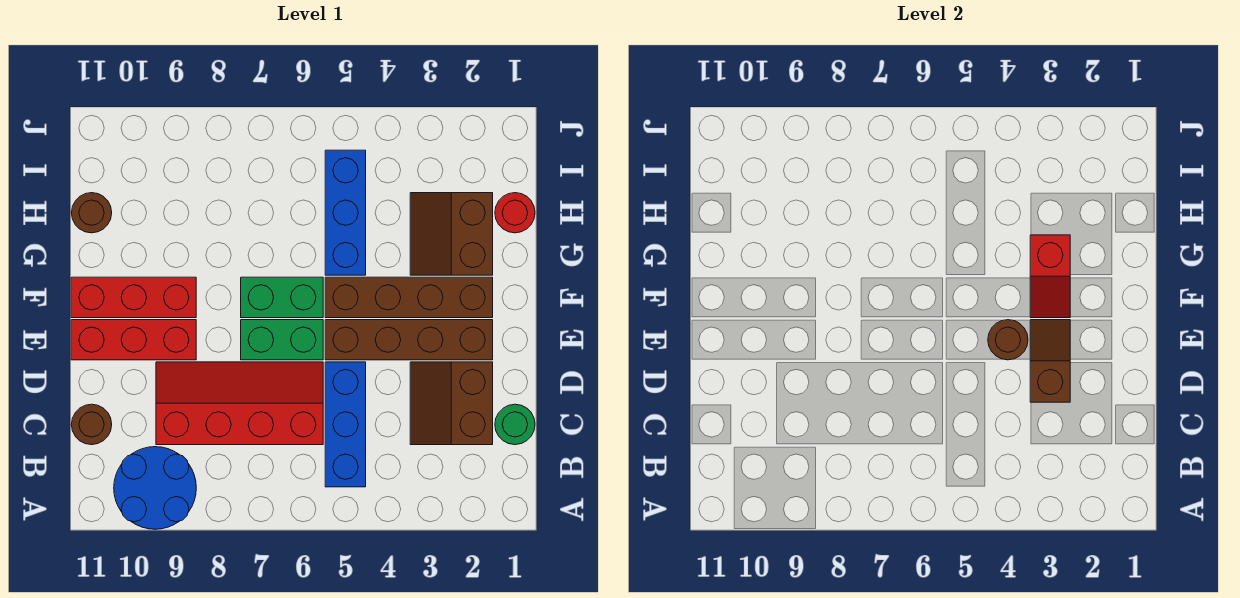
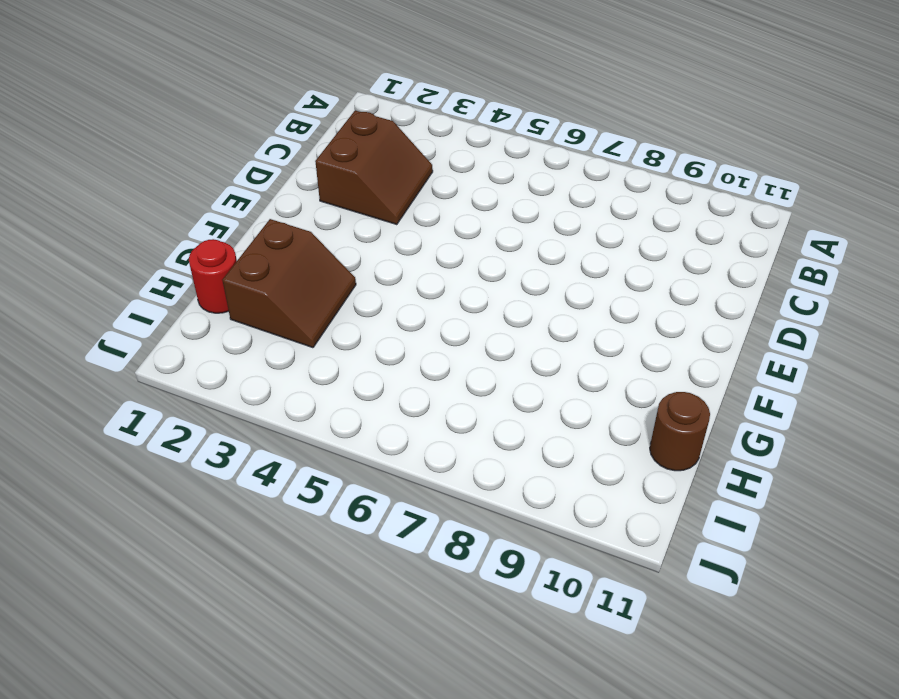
none -> blue 2x2 round brick [114,447,196,529]
none -> blue 1x3 brick [325,362,366,487]
none -> green 1x1 round brick [495,404,535,445]

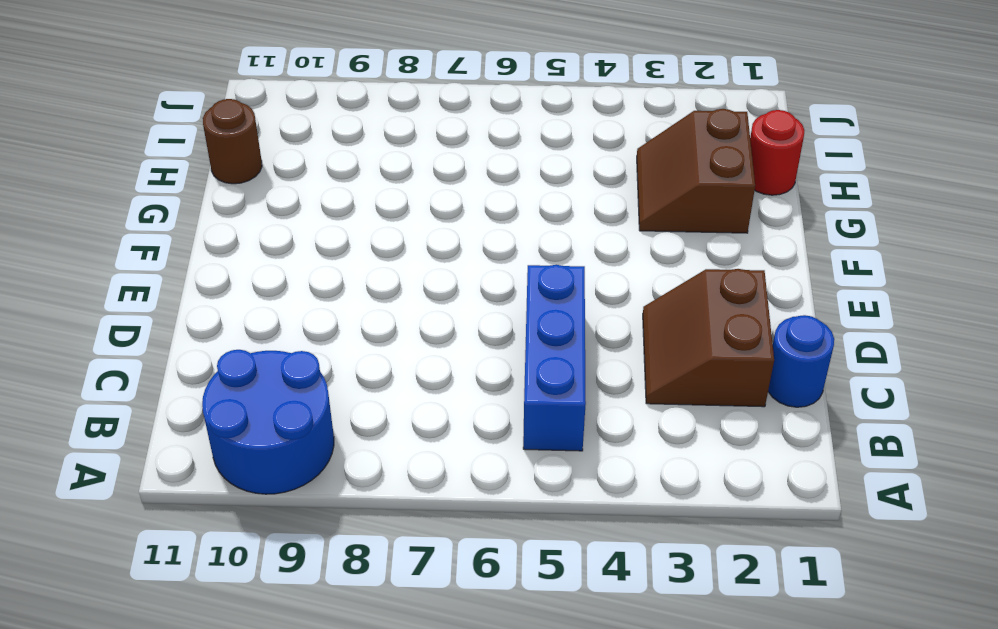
blue 1x1 round brick [768,315,834,407] -> green 1x1 round brick [495,404,535,445]
none -> red 2x4 slope [156,362,323,445]
none -> brown 1x1 round brick [71,404,112,445]
none -> brown 1x4 brick [325,320,493,360]

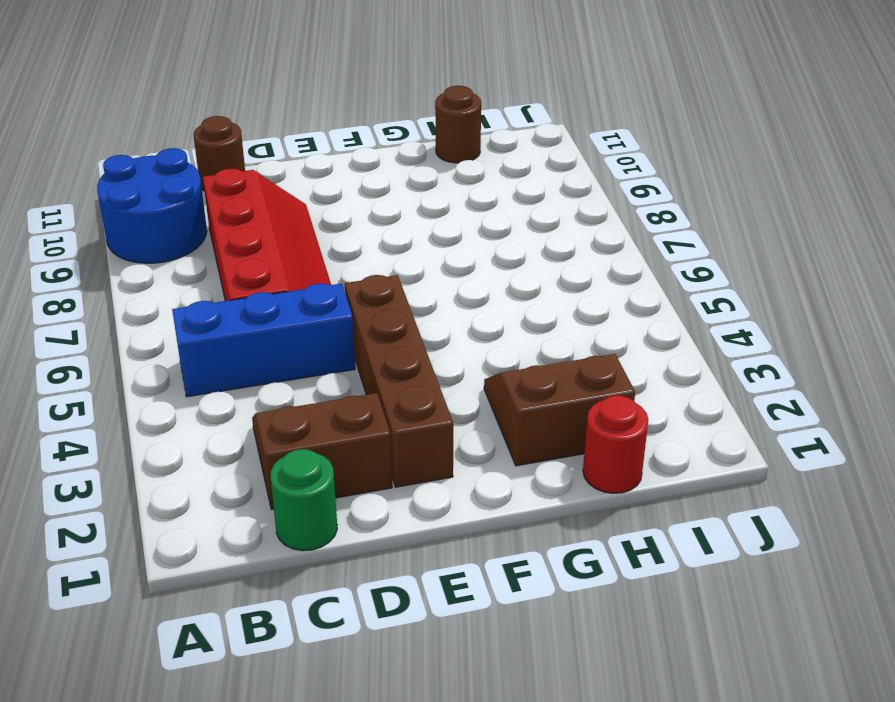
none -> green 1x2 brick [241,320,323,360]
none -> red 1x3 brick [71,320,196,360]
none -> brown 1x4 brick [325,277,493,318]

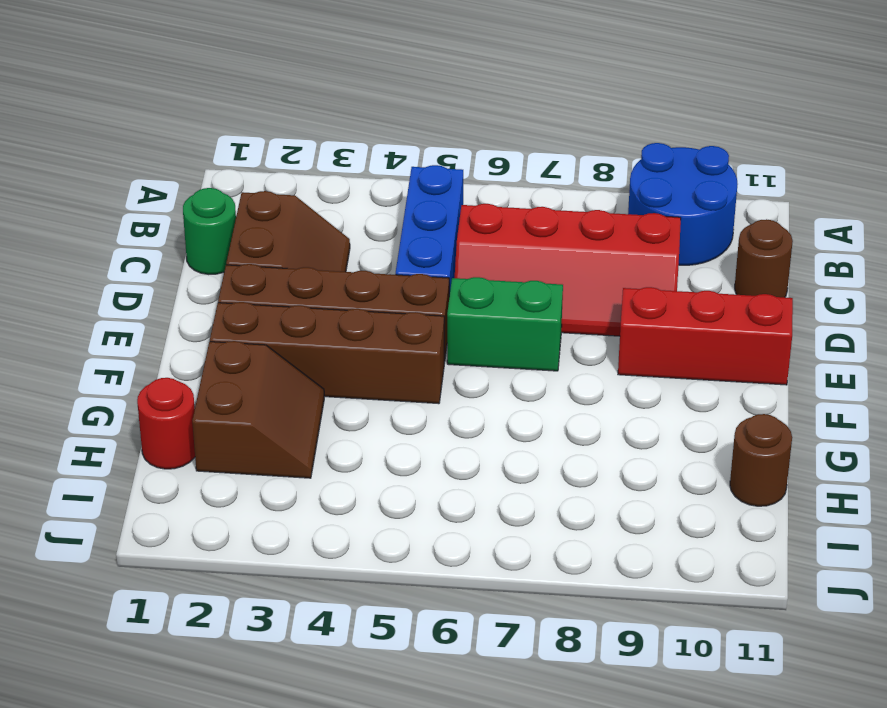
none -> green 1x2 brick [241,277,323,318]
none -> red 1x3 brick [71,277,196,318]
none -> blue 1x3 brick [325,150,366,275]

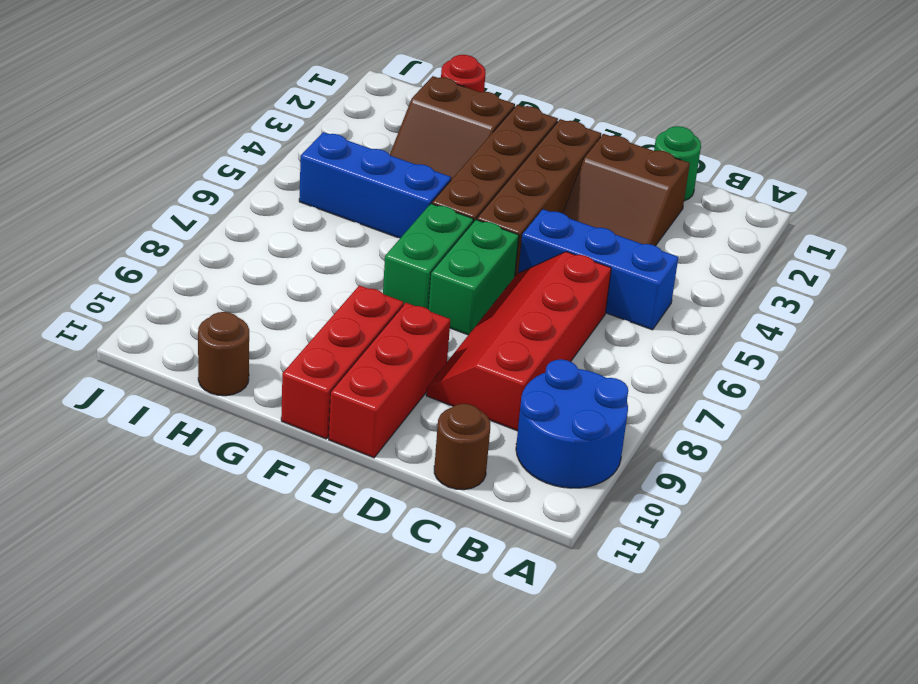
none -> brown 1x2 slope [1030,320,1070,402]
none -> brown 1x1 round brick [988,320,1028,360]
none -> red 1x2 slope [1030,235,1070,318]

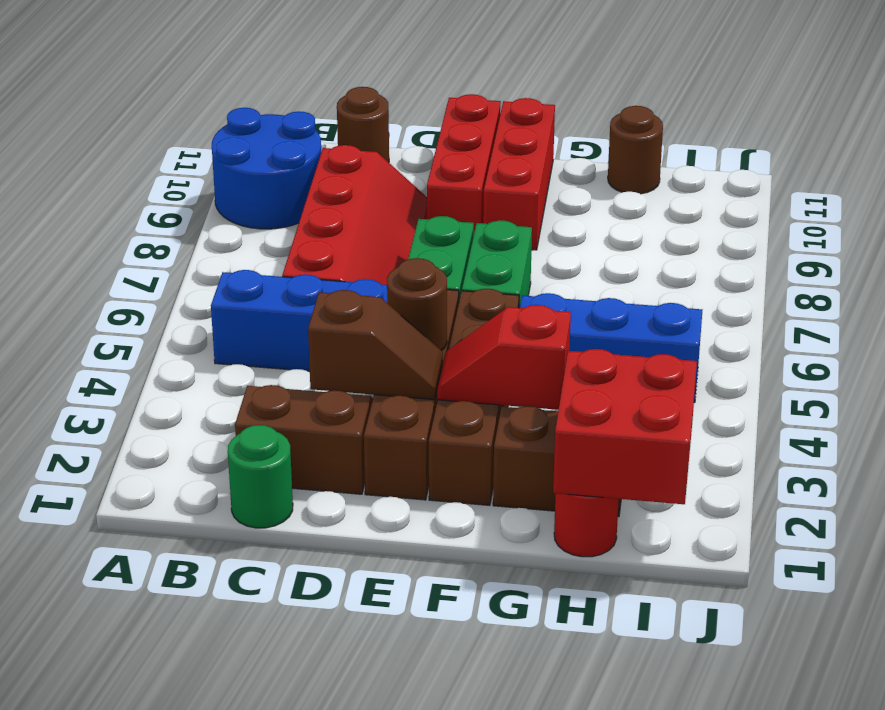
red 2x2 brick [553,349,697,504] -> none

